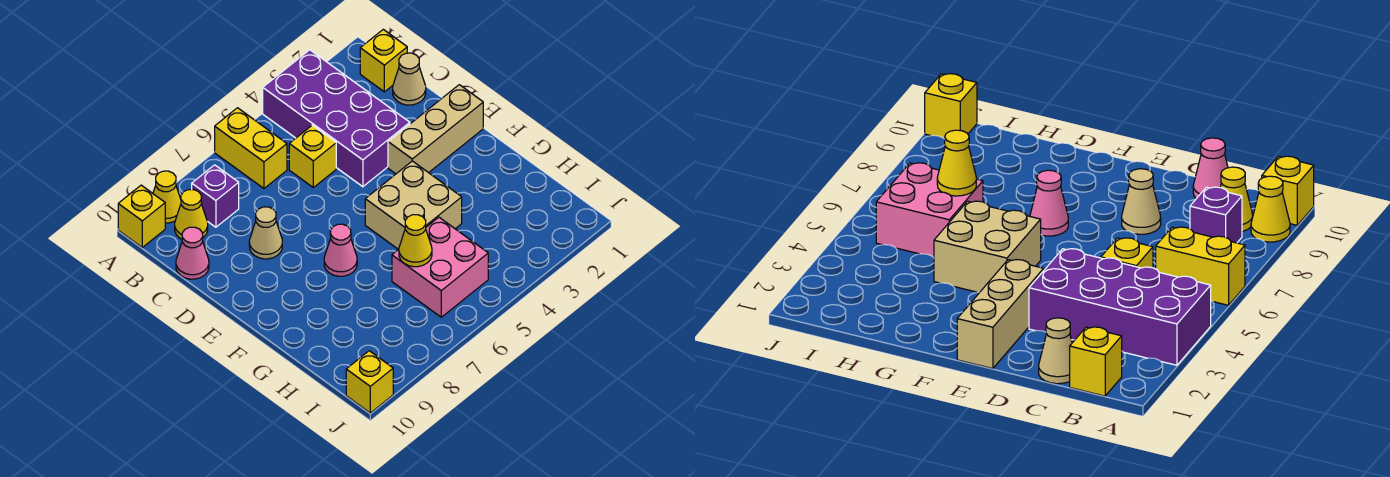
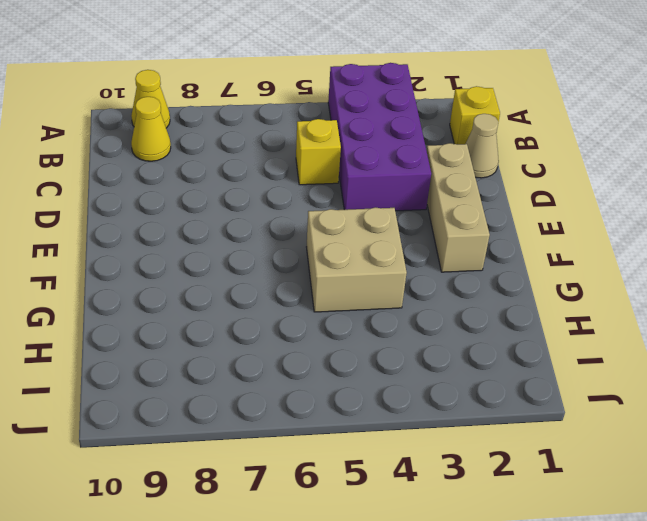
tan 1x3 brick [427,143,490,272] -> tan 1x3 brick turned to [388,85,483,174]
none -> yellow 1x2 brick [215,108,287,188]
none -> yellow 1x1 brick [118,185,165,247]
none -> purple 1x1 brick [192,165,239,227]

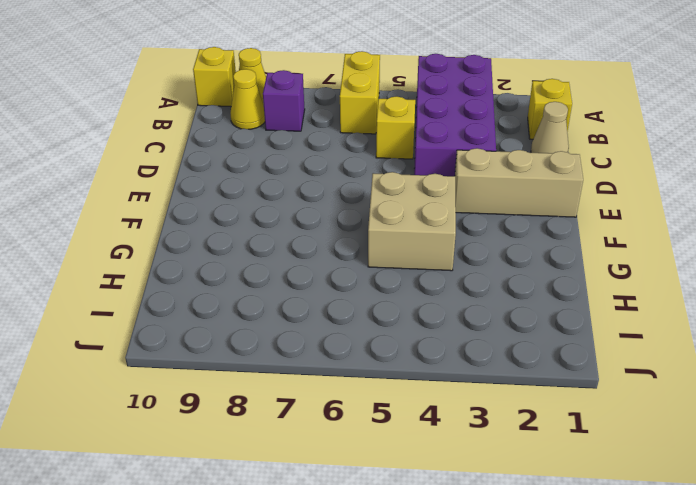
none -> pink 1x1 cone [176,227,209,279]
none -> tan 1x1 cone [249,207,282,259]
none -> pink 1x1 cone [324,224,357,276]

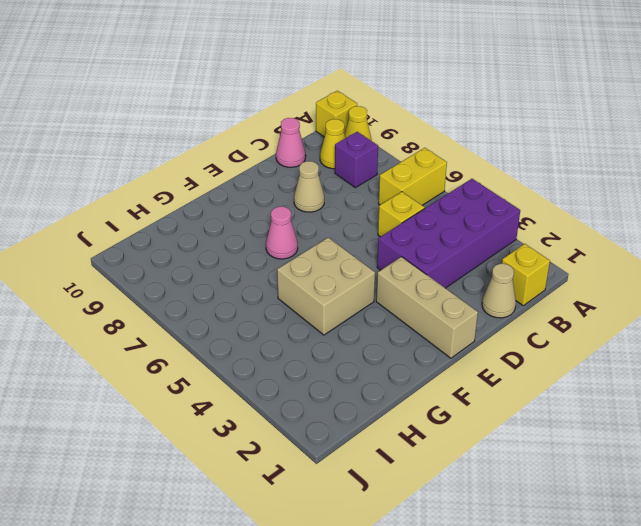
none -> pink 2x2 brick [392,217,488,317]
none -> yellow 1x1 brick [346,351,393,413]
none -> yellow 1x1 cone [399,215,432,267]

